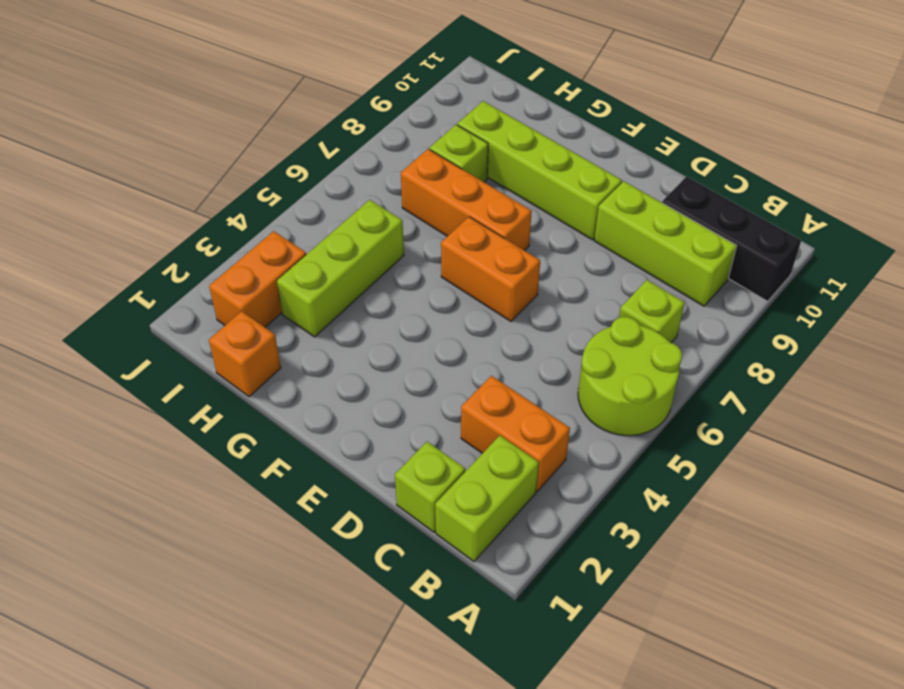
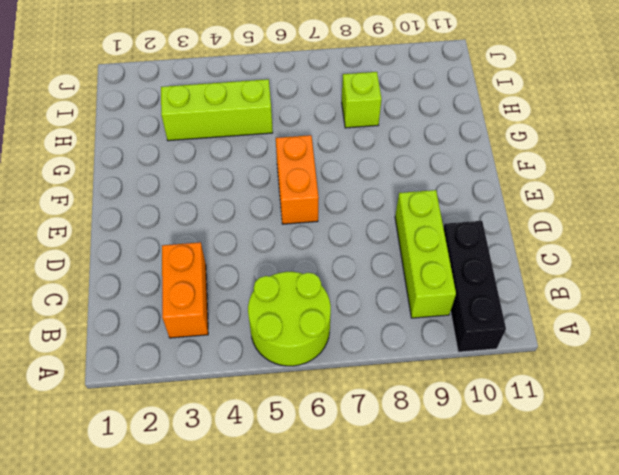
none -> lime 1x2 brick [435,436,539,561]
none -> lime 1x1 brick [619,280,685,343]
none -> lime 1x1 brick [395,442,465,532]

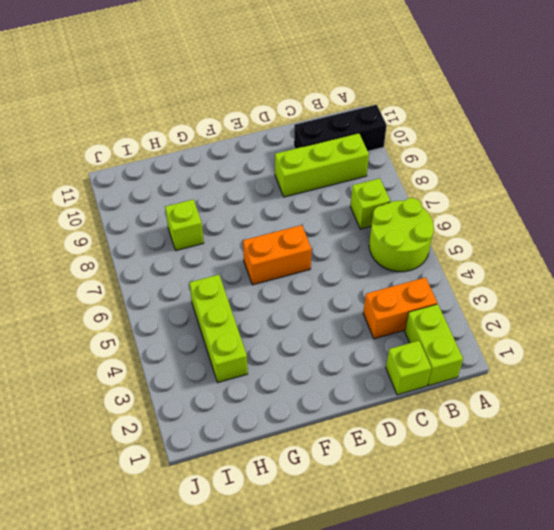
none -> lime 1x4 brick [457,101,622,240]
none -> orange 1x3 brick [401,149,532,250]
none -> orange 1x1 brick [209,311,281,397]

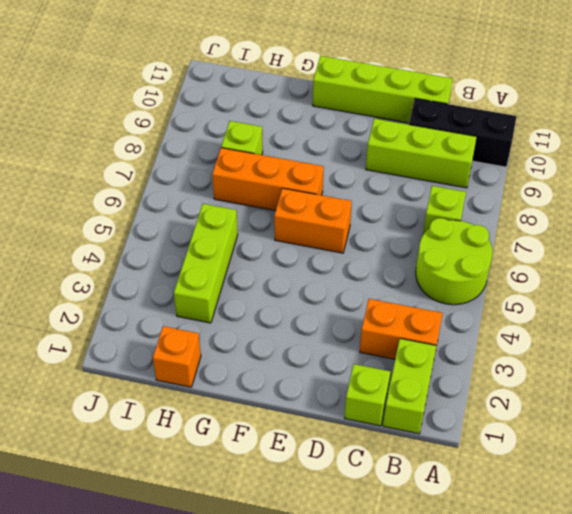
lime 1x4 brick [313,56,453,123] -> lime 1x4 brick moved to [457,101,622,240]
none -> orange 1x2 brick [209,231,306,327]

